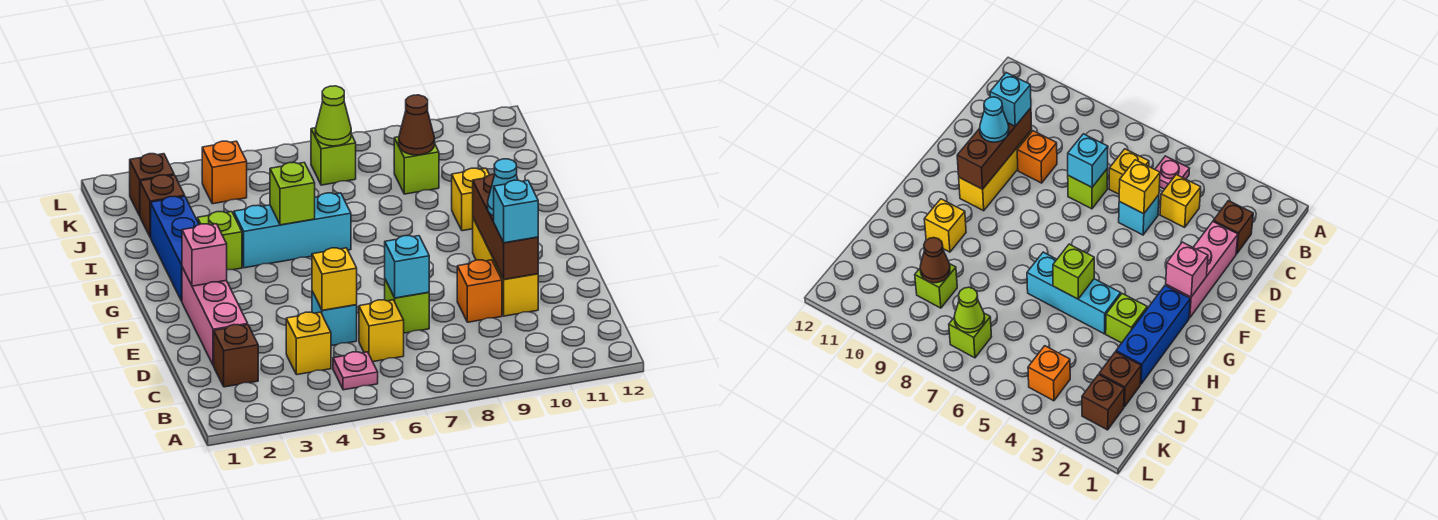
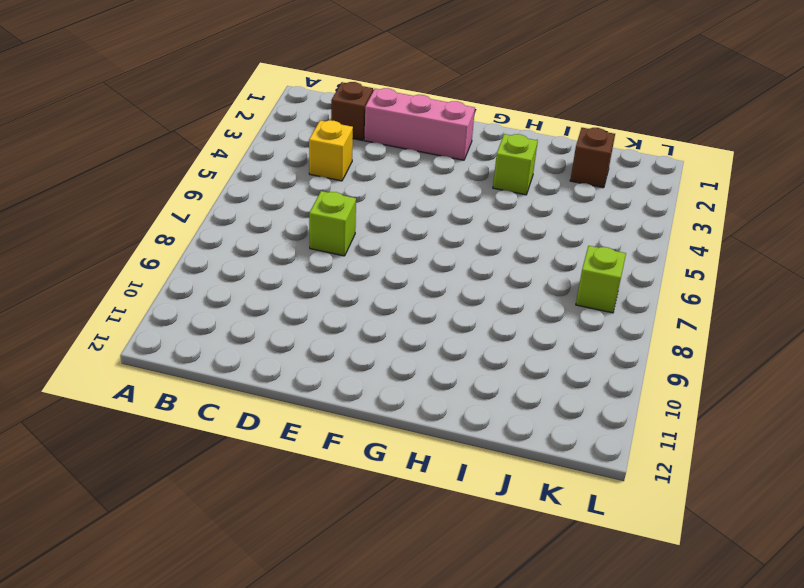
none -> pink 1x1 plate [333,352,378,390]
none -> yellow 1x1 brick [359,300,404,362]
none -> cyan 1x1 brick [312,291,357,346]

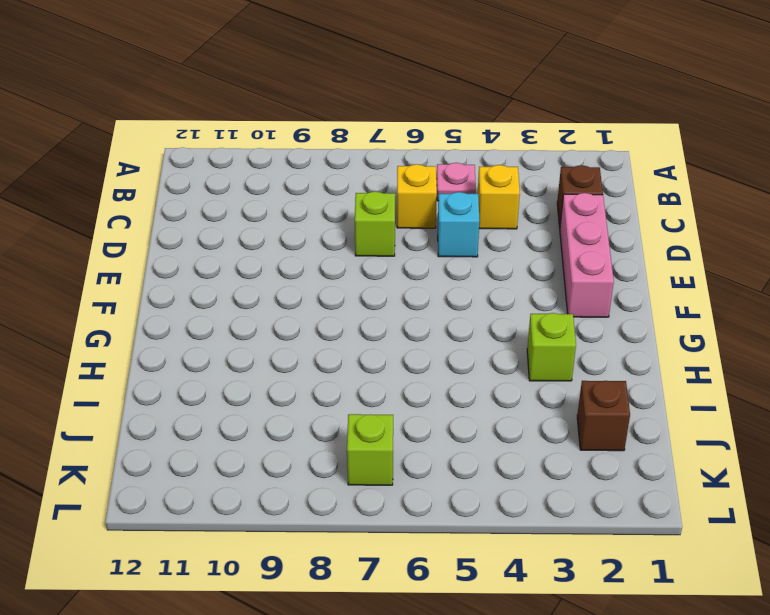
none -> orange 1x1 brick [457,260,502,322]
none -> yellow 1x3 brick [473,218,538,316]
none -> blue 1x3 brick [151,196,199,301]

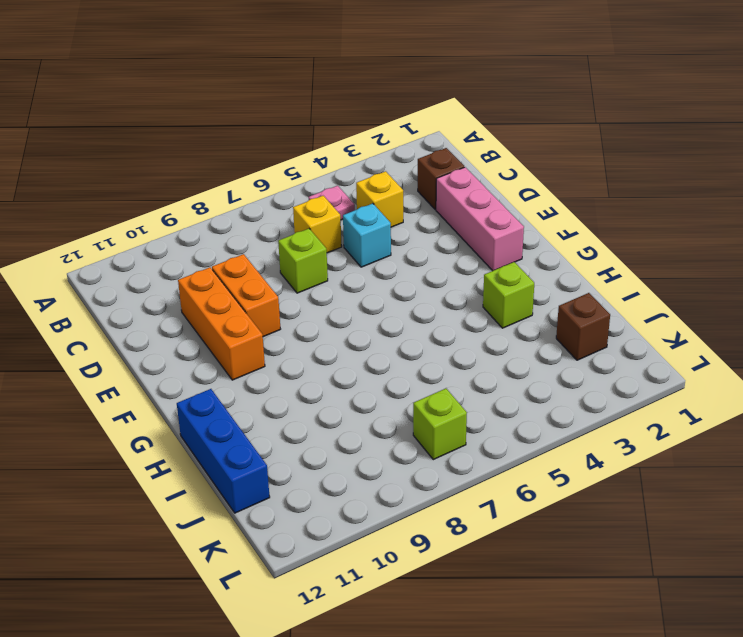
orange 1x2 brick [212,254,280,337] -> orange 1x1 brick [457,260,502,322]
orange 1x3 brick [178,267,265,380] -> yellow 1x3 brick [473,218,538,316]
blue 1x3 brick [177,389,270,513] -> blue 1x3 brick moved to [151,196,199,301]
none -> cyan 1x3 brick [234,193,351,268]
none -> yellow 1x1 brick [452,168,489,231]
none -> lime 1x1 brick [394,137,439,194]

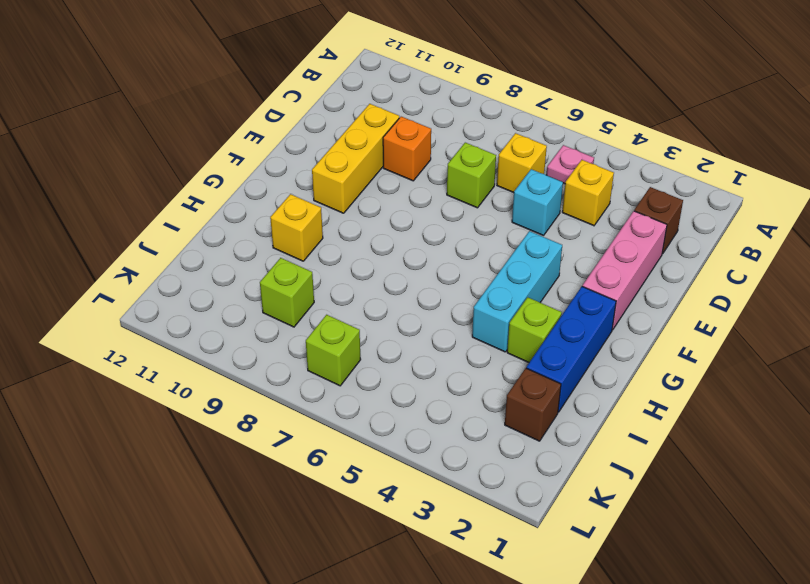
cyan 1x3 brick [472,231,562,352] -> cyan 1x3 brick turned to [234,193,351,268]
none -> brown 1x1 brick [130,154,174,216]
none -> orange 1x1 brick [202,141,247,204]
none -> yellow 1x1 brick [312,248,357,310]

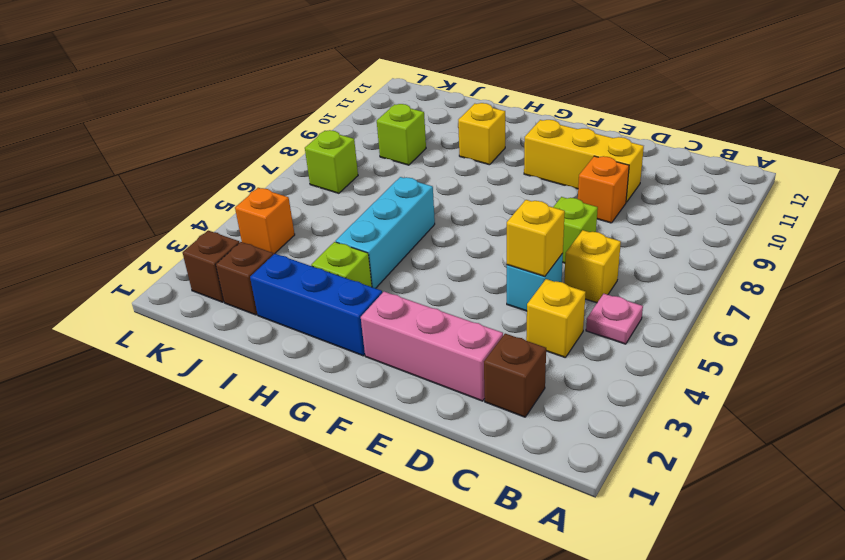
none -> cyan 1x1 brick [385,236,429,298]
none -> brown 1x3 brick [473,174,538,279]
none -> pink 1x1 brick [182,224,227,286]

